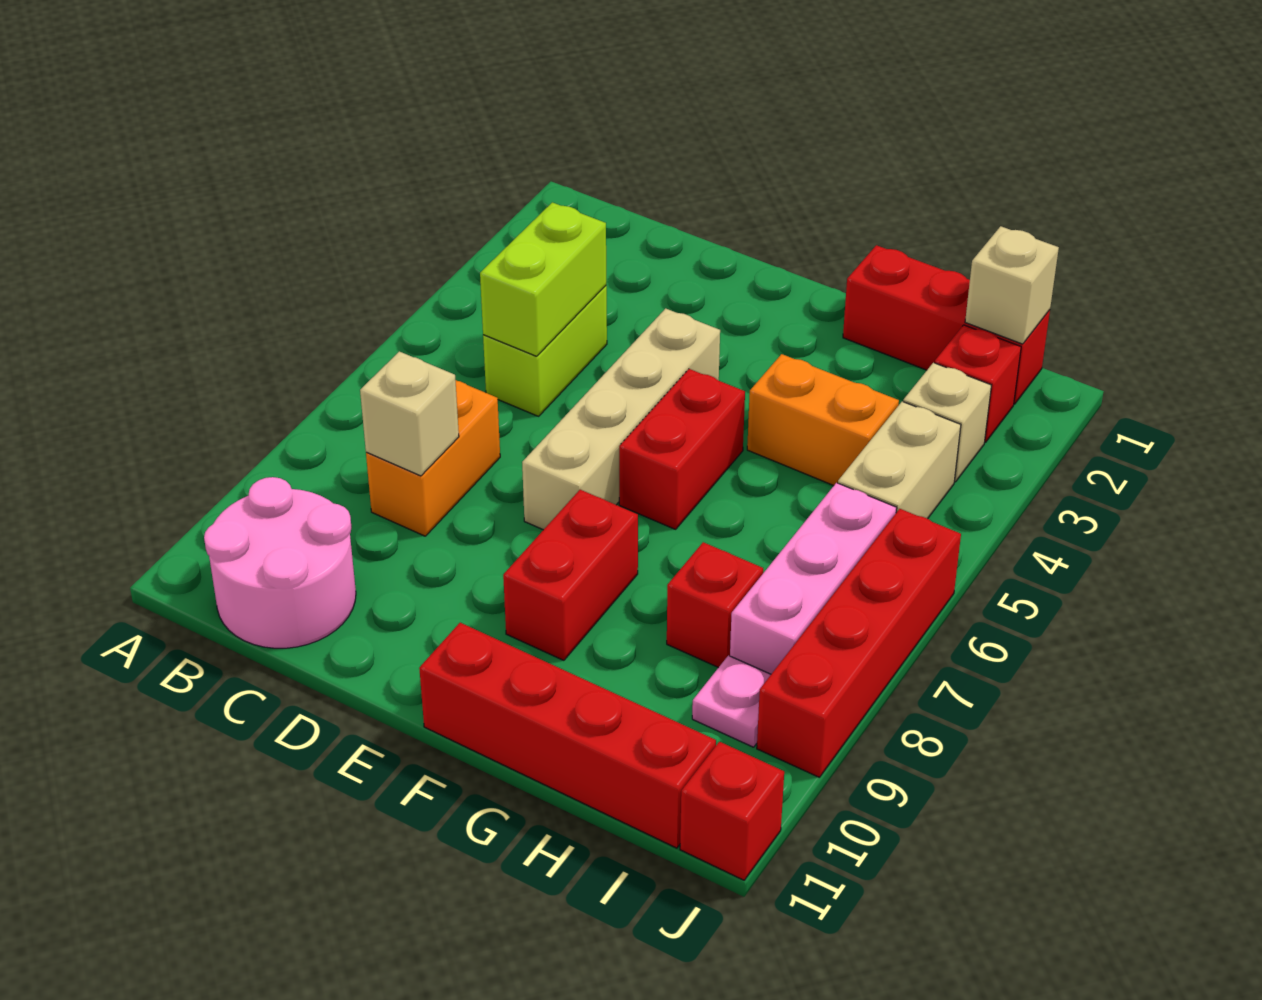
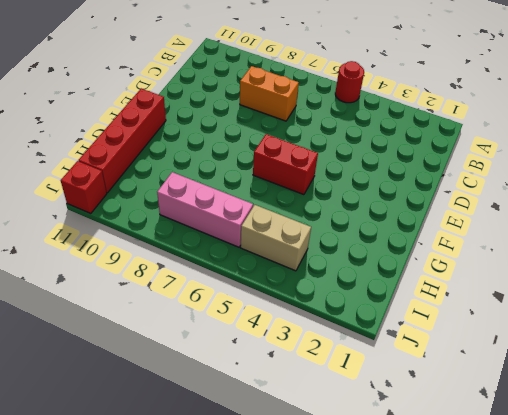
red 1x1 round brick [335,61,364,103] -> none
none -> pink 2x2 round brick [204,477,356,648]
none -> lime 1x2 brick [483,286,607,416]
none -> tan 1x4 brick [522,308,720,530]

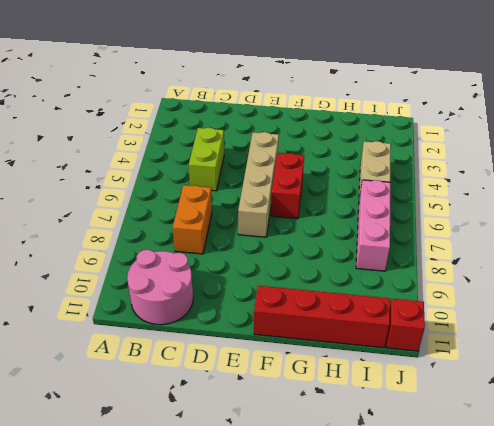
none -> red 1x2 brick [503,490,638,660]
none -> red 1x3 brick [843,245,1050,404]
none -> orange 1x2 brick [747,354,899,486]

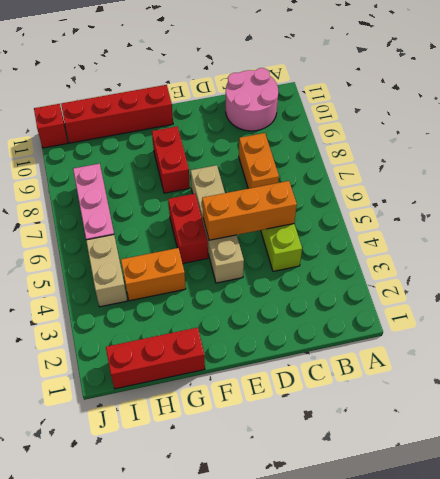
orange 1x3 brick [202,181,297,240] -> lime 1x2 brick [480,202,606,356]
none -> red 1x1 brick [667,542,763,668]
none -> red 1x1 brick [935,325,1021,442]
none -> tan 1x1 brick [903,363,991,482]

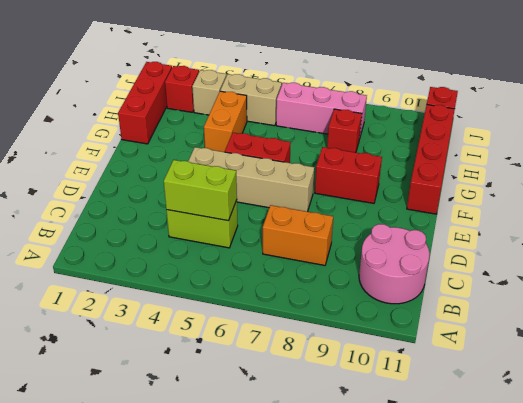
none -> pink 1x1 plate [692,655,771,747]
none -> red 1x4 brick [757,509,961,777]
none -> tan 1x1 brick [360,351,459,476]

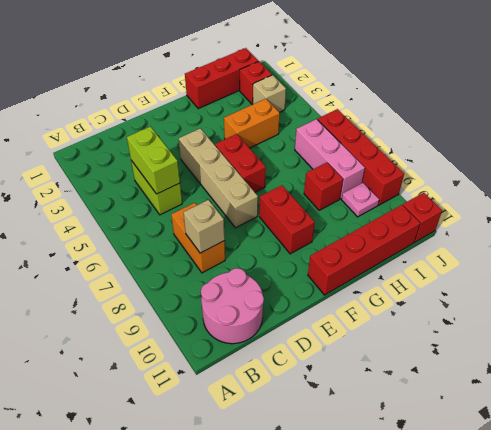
none -> tan 1x2 brick [838,401,961,519]
none -> tan 1x1 brick [965,226,1059,344]

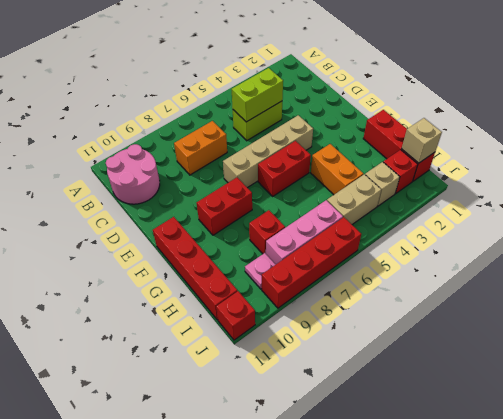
none -> tan 1x1 brick [360,351,459,476]

